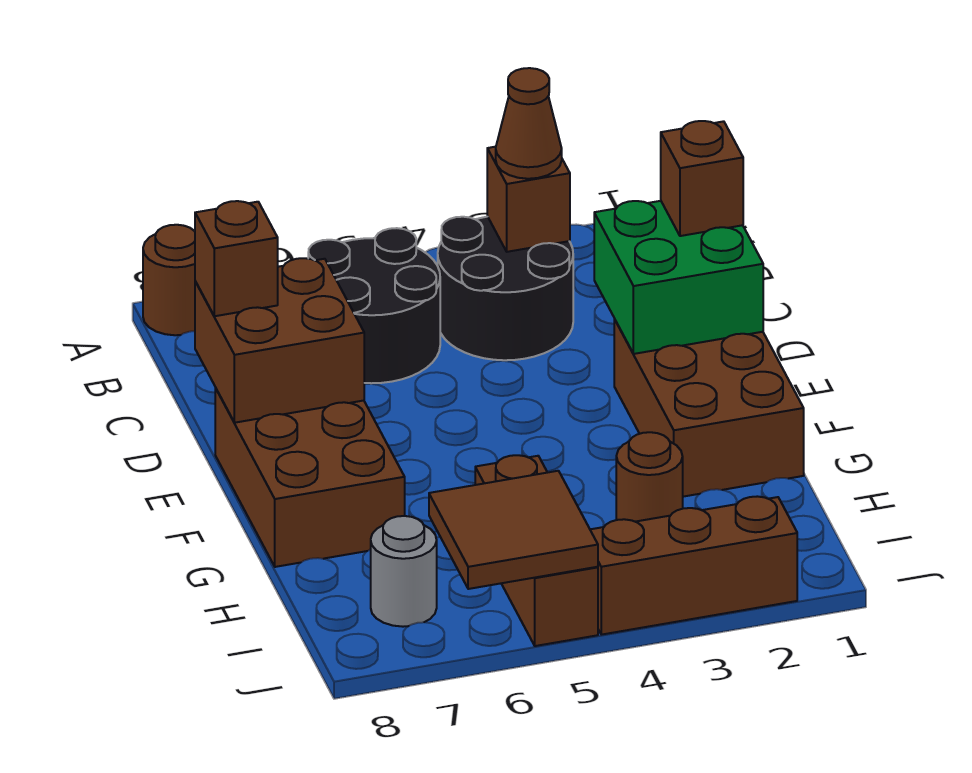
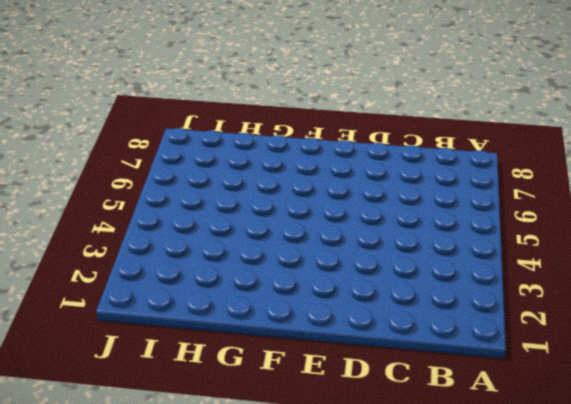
none -> brown 1x1 round brick [143,225,195,335]
none -> black 2x2 round brick [438,217,573,360]
none -> black 2x2 round brick [308,228,440,383]

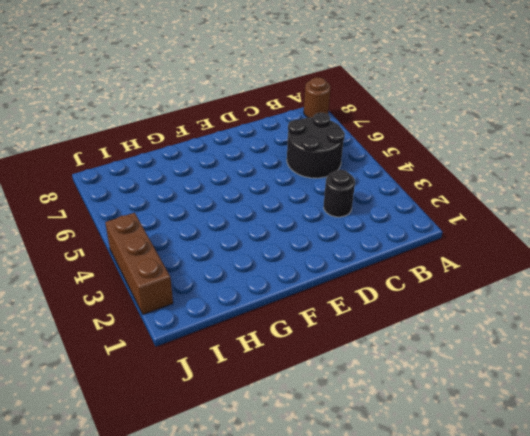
black 1x1 round brick [324,170,355,217] -> black 2x2 round brick [438,217,573,360]
none -> brown 2x3 brick [614,319,804,497]
none -> brown 2x3 brick [215,388,405,567]
none -> brown 1x1 round brick [616,432,683,522]

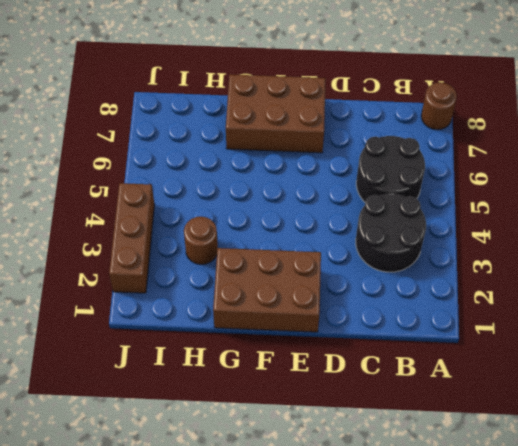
none -> brown 1x3 brick [475,455,598,646]
none -> grey 1x1 round brick [371,516,437,627]
none -> brown 1x1 brick [487,147,570,252]

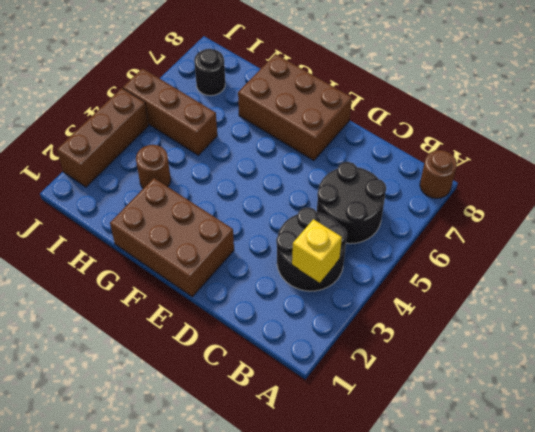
yellow 1x1 brick [292,219,342,283] -> brown 1x1 brick [487,147,570,252]
black 1x1 round brick [194,49,225,96] -> grey 1x1 round brick [371,516,437,627]
none -> green 2x2 brick [594,201,763,354]
none -> brown 2x2 brick [195,258,364,423]
none -> brown 2x2 tile [429,471,598,589]

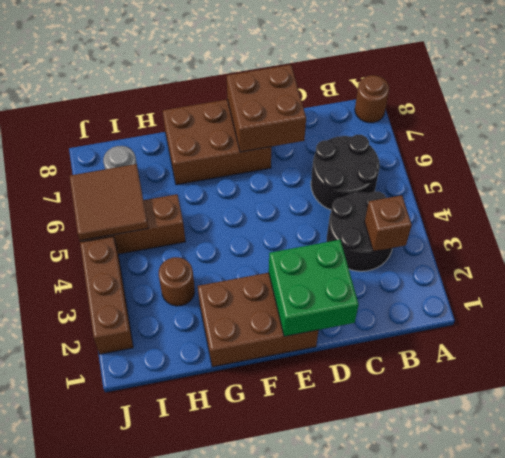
none -> brown 1x1 cone [496,68,562,179]
none -> brown 1x1 brick [661,121,743,236]
none -> brown 1x1 brick [195,201,278,316]

